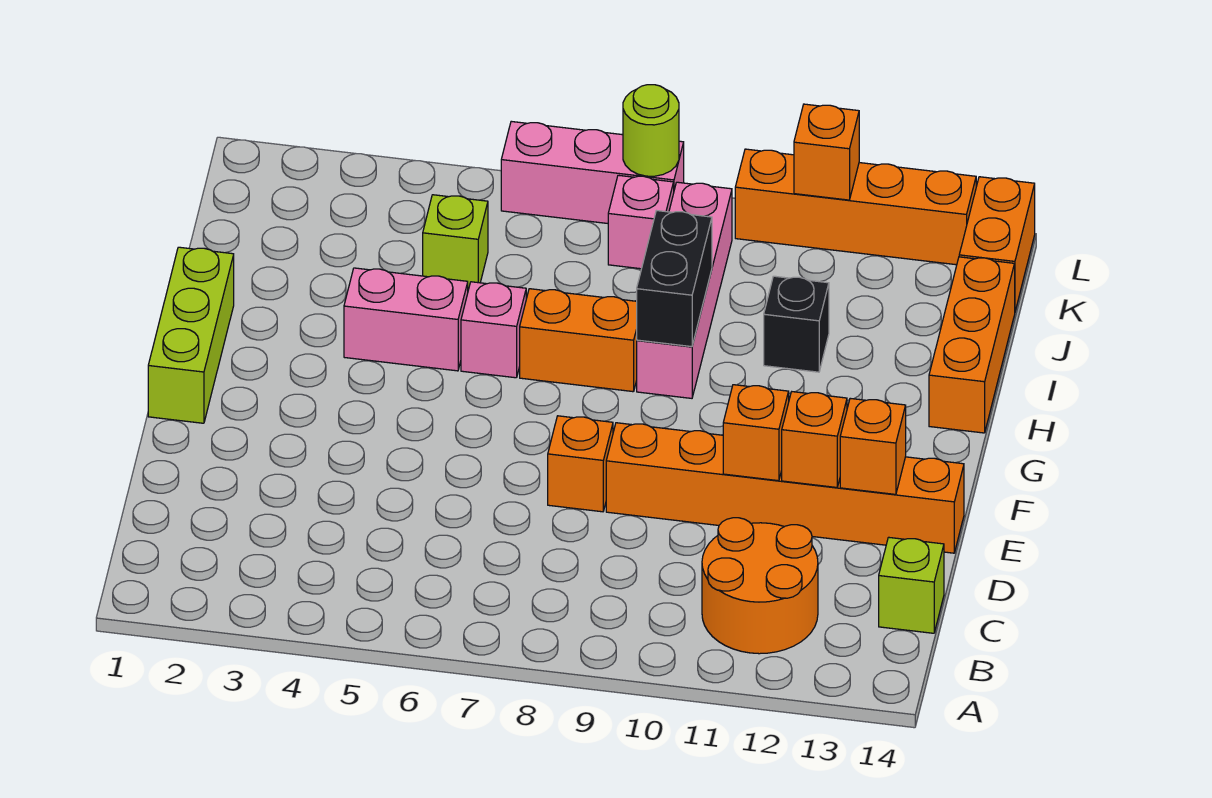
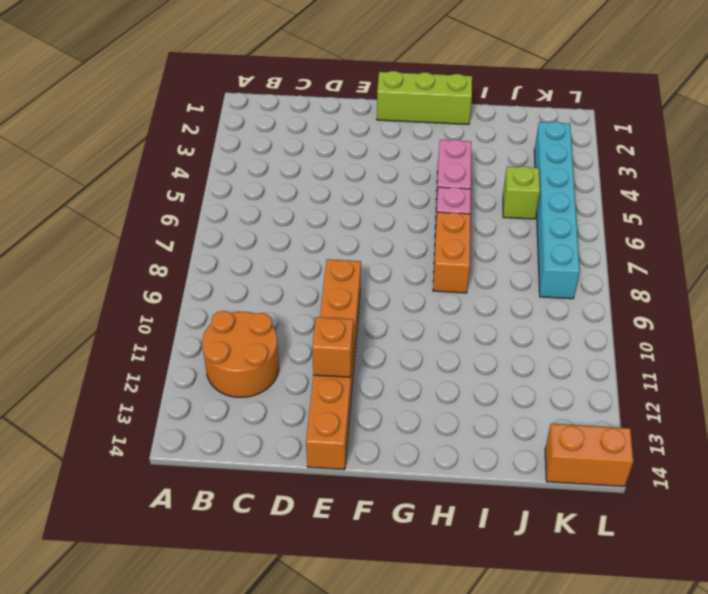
cyan 1x6 brick [534,122,580,299] -> pink 1x1 brick [608,175,674,269]
none -> lime 1x1 brick [879,537,944,633]
none -> orange 1x1 brick [548,416,613,512]
none -> pink 1x4 brick [637,182,732,398]

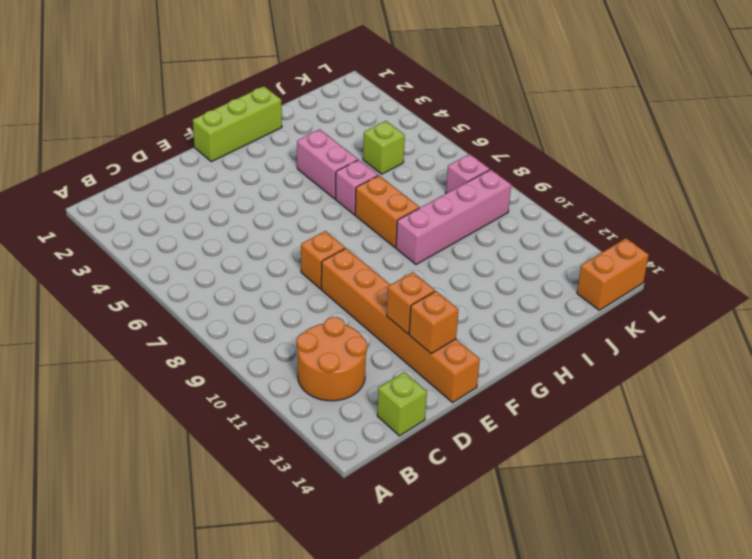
none -> orange 1x3 brick [929,257,1015,433]
none -> black 1x1 brick [764,276,829,372]
none -> pink 1x3 brick [501,121,684,223]

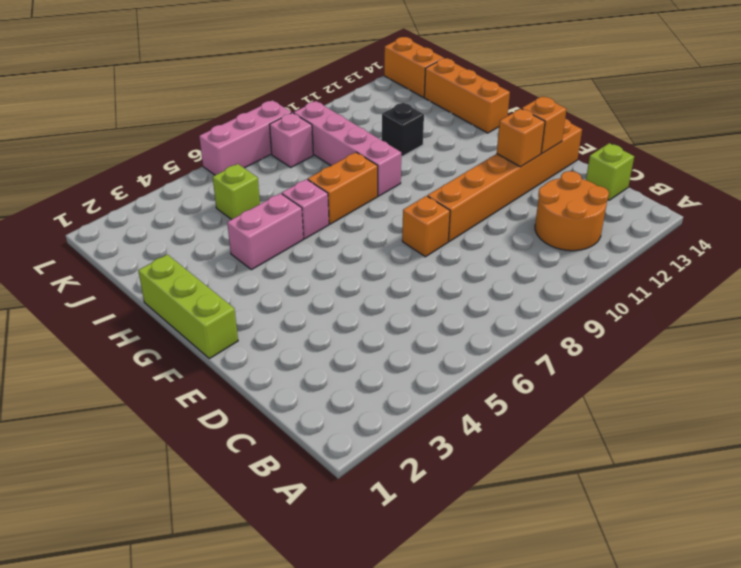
none -> orange 1x4 brick [735,149,976,265]
none -> orange 1x1 brick [723,385,789,481]
none -> black 1x2 brick [637,211,712,347]

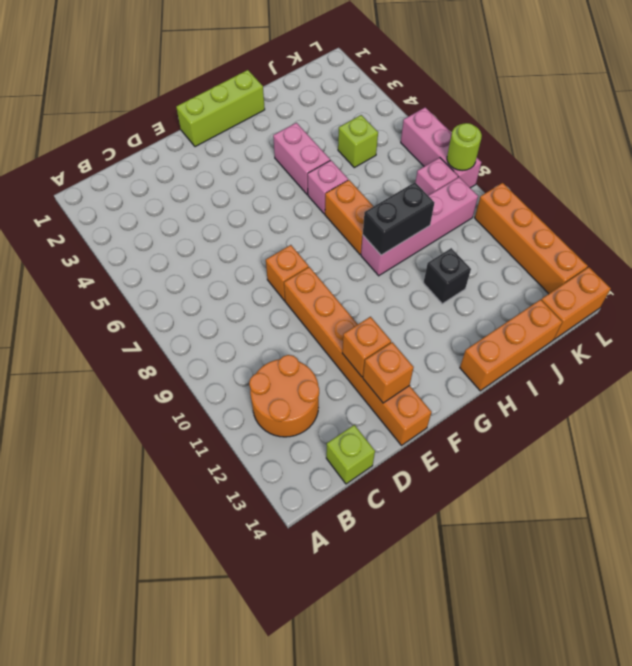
none -> orange 1x1 brick [723,385,789,481]
none -> orange 1x1 brick [794,104,859,200]

